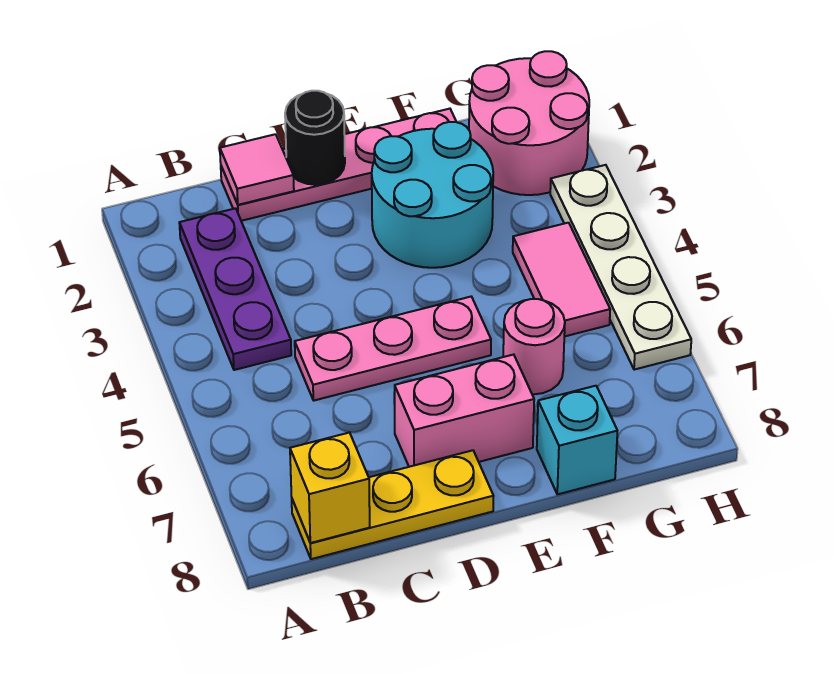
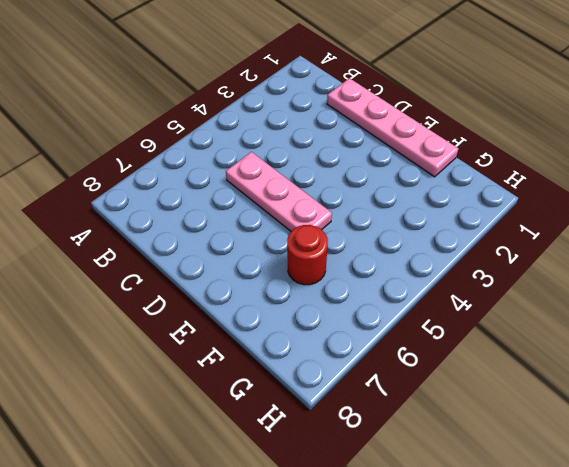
red 1x1 round brick [287,225,328,285] -> pink 1x1 round brick [503,299,565,394]
none -> purple 1x3 plate [179,208,291,370]
none -> yellow 1x3 plate [292,450,493,559]
none -> pink 1x2 brick [395,355,534,467]

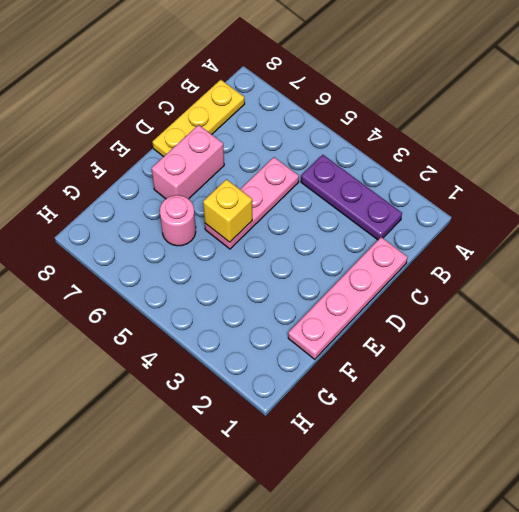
yellow 1x1 brick [203,179,252,242] -> yellow 1x1 brick moved to [290,433,370,543]
none -> cyan 2x2 round brick [372,122,493,268]
none -> cyan 1x1 brick [537,386,617,494]
none -> pink 2x2 round brick [469,51,589,195]

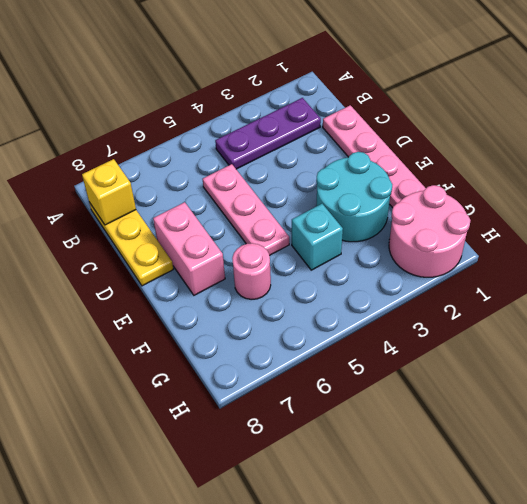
cyan 1x1 brick [292,204,343,270] -> cyan 1x1 brick moved to [537,386,617,494]
none -> pink 1x2 tile [513,223,610,337]
none -> white 1x4 plate [550,165,691,370]
none -> pink 1x1 tile [220,134,294,205]

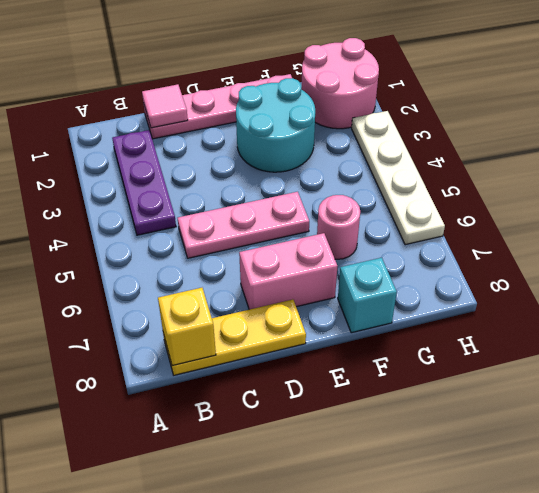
none -> pink 1x2 tile [513,223,610,337]
none -> black 1x1 round brick [285,91,345,185]

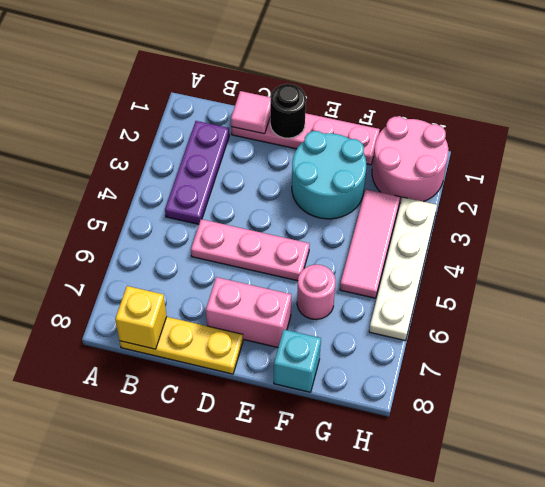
pink 1x3 tile [340,189,400,298] -> pink 1x2 tile [513,223,610,337]

